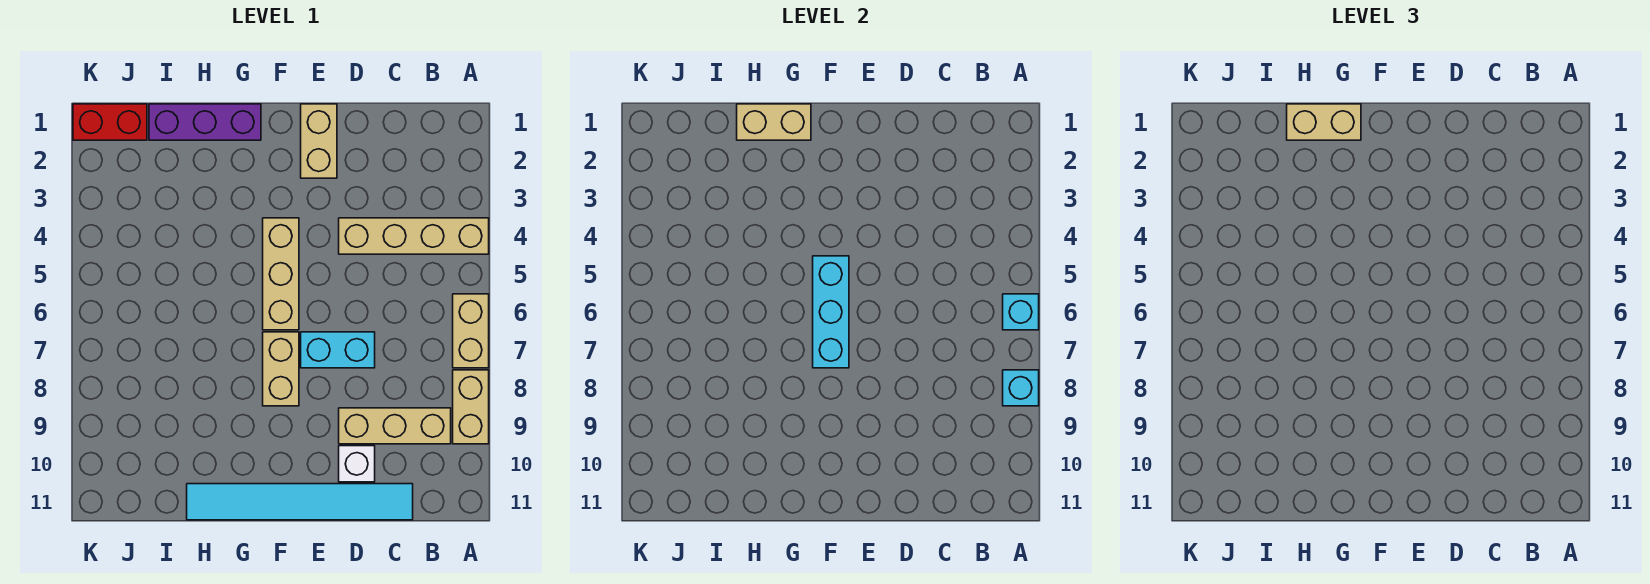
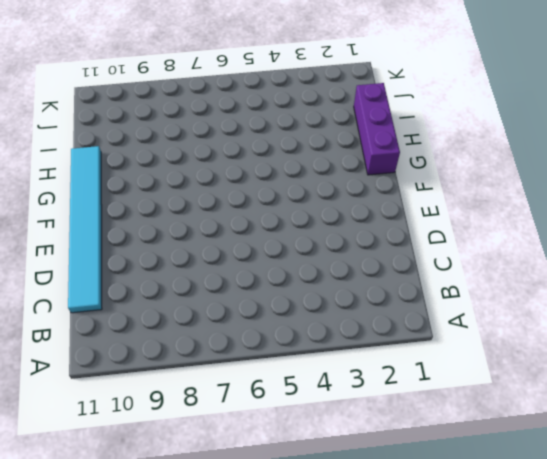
none -> tan 1x4 brick [339,218,489,254]
none -> tan 1x2 brick [453,294,489,368]
none -> tan 1x2 brick [453,370,489,444]

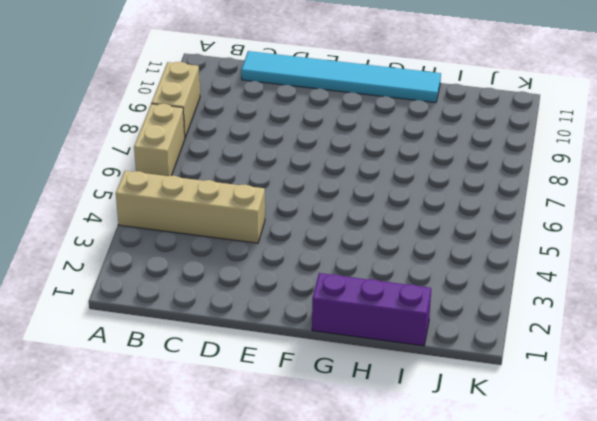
none -> tan 1x3 brick [339,408,451,444]
none -> cyan 1x2 brick [301,332,375,368]
none -> white 1x1 brick [339,446,375,482]

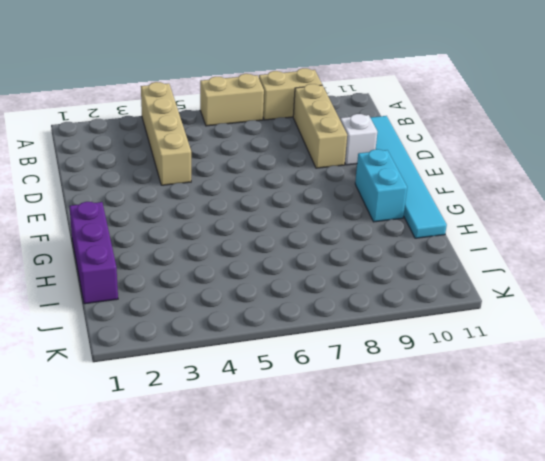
cyan 1x2 brick [355,149,407,222] -> cyan 1x2 brick moved to [301,332,375,368]
none -> tan 1x2 brick [301,104,337,178]
none -> tan 1x3 brick [263,218,299,330]
none -> tan 1x2 brick [263,332,299,406]

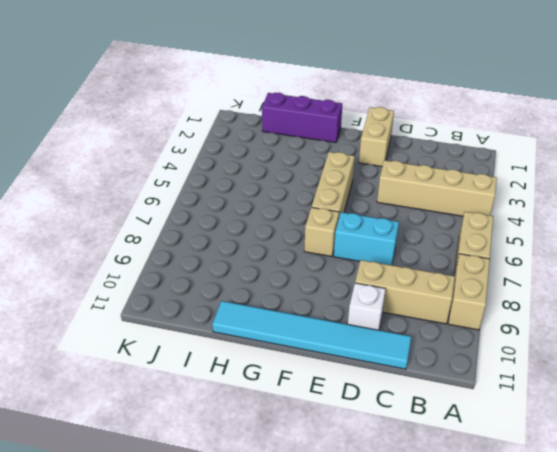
tan 1x1 brick [304,207,339,257] -> tan 1x2 brick [263,332,299,406]
none -> red 1x2 brick [73,104,147,140]
none -> cyan 1x1 brick [1003,294,1039,330]
none -> cyan 1x1 brick [1003,370,1039,406]

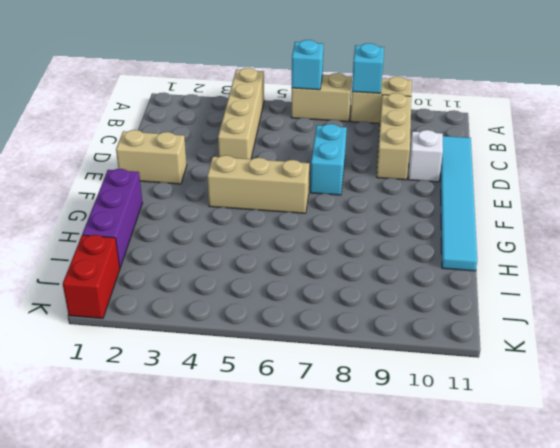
none -> tan 1x2 brick [263,332,299,406]
none -> cyan 1x3 brick [813,256,849,368]
none -> tan 1x2 brick [737,104,811,140]

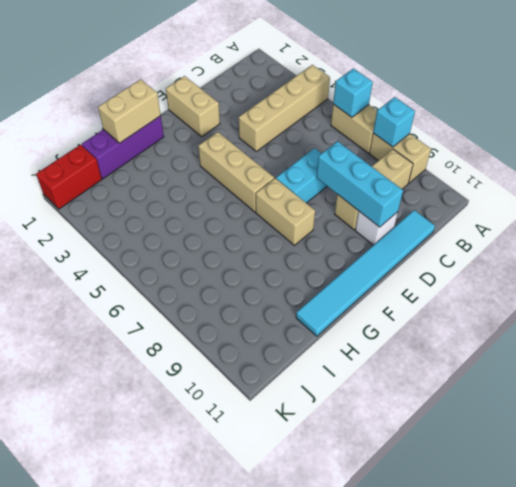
cyan 1x3 brick [316,141,403,227] -> cyan 1x3 brick moved to [813,256,849,368]
none -> tan 1x2 brick [1287,104,1361,140]

